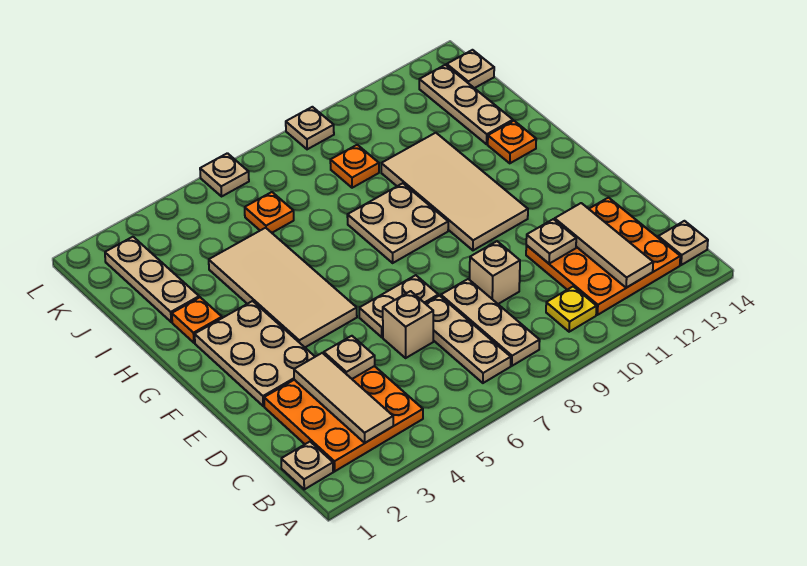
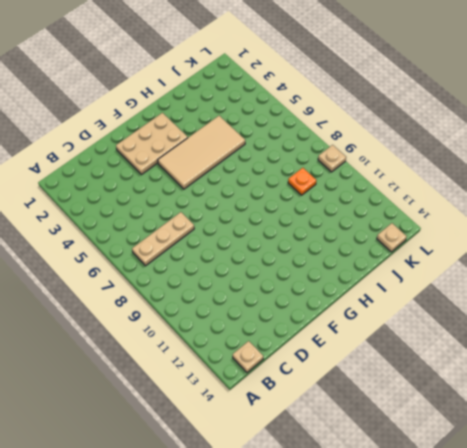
none -> tan 1x1 plate [281,442,333,489]
none -> orange 3x3 plate [264,366,423,471]
none -> tan 1x3 plate [441,279,540,366]

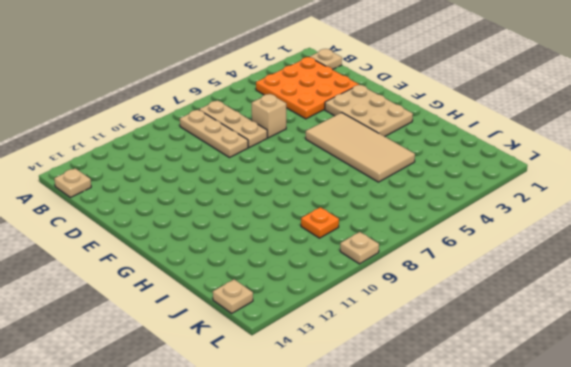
none -> yellow 1x1 plate [546,286,597,332]
none -> orange 3x3 plate [526,198,680,315]
none -> tan 1x1 brick [470,241,520,304]

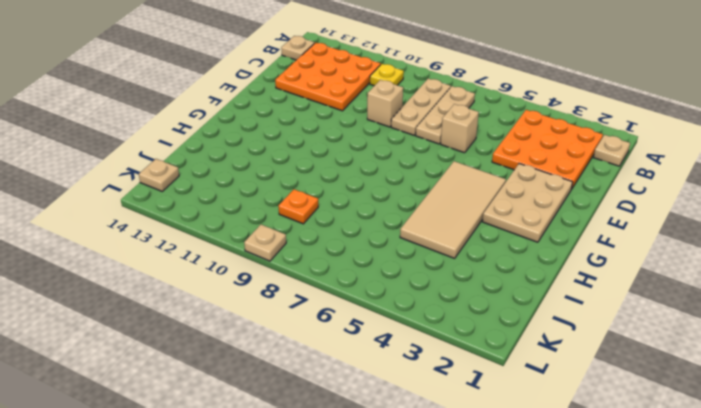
none -> tan 1x2 plate [359,275,438,337]
none -> tan 2x4 tile [381,133,528,250]
none -> tan 2x2 plate [347,183,448,263]

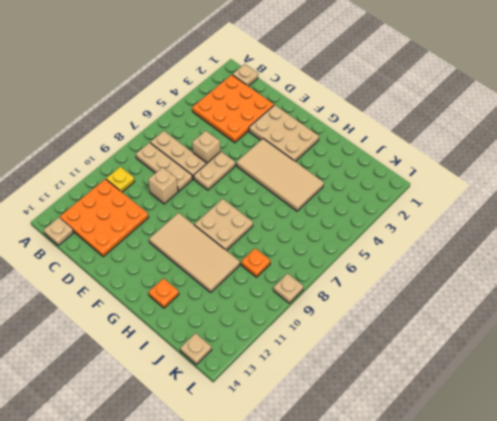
none -> orange 1x1 plate [172,297,222,343]
none -> tan 1x3 plate [105,237,199,322]
none -> tan 1x3 plate [419,65,513,144]

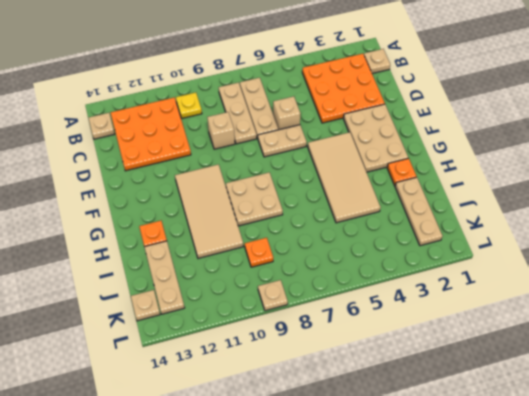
none -> orange 1x1 plate [245,192,294,233]
none -> tan 1x1 plate [200,153,249,196]
none -> tan 1x3 tile [294,353,393,443]

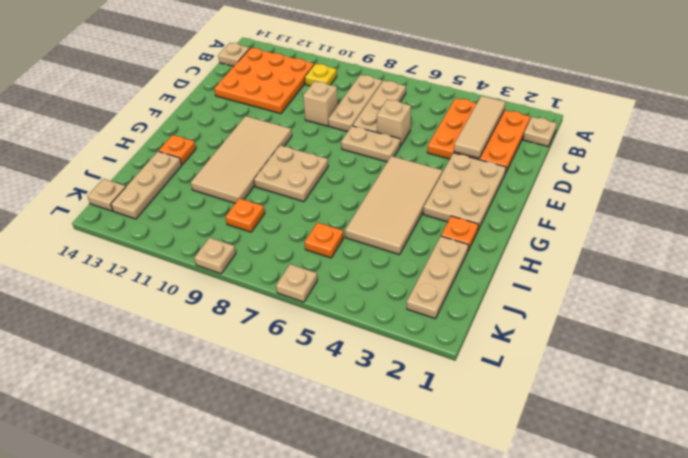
none -> tan 1x3 tile [555,203,653,288]
none -> tan 1x1 plate [324,336,375,379]
none -> tan 1x1 plate [526,219,576,264]

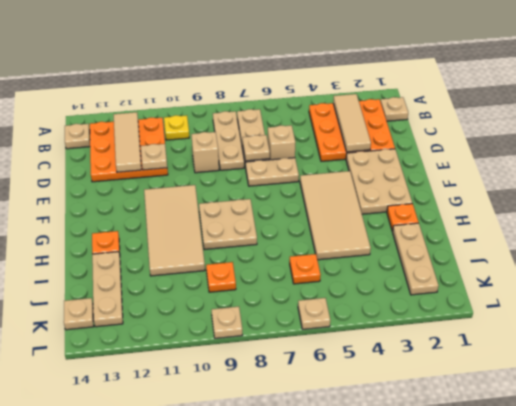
tan 1x1 plate [243,135,270,161] -> tan 1x1 plate moved to [324,336,375,379]

